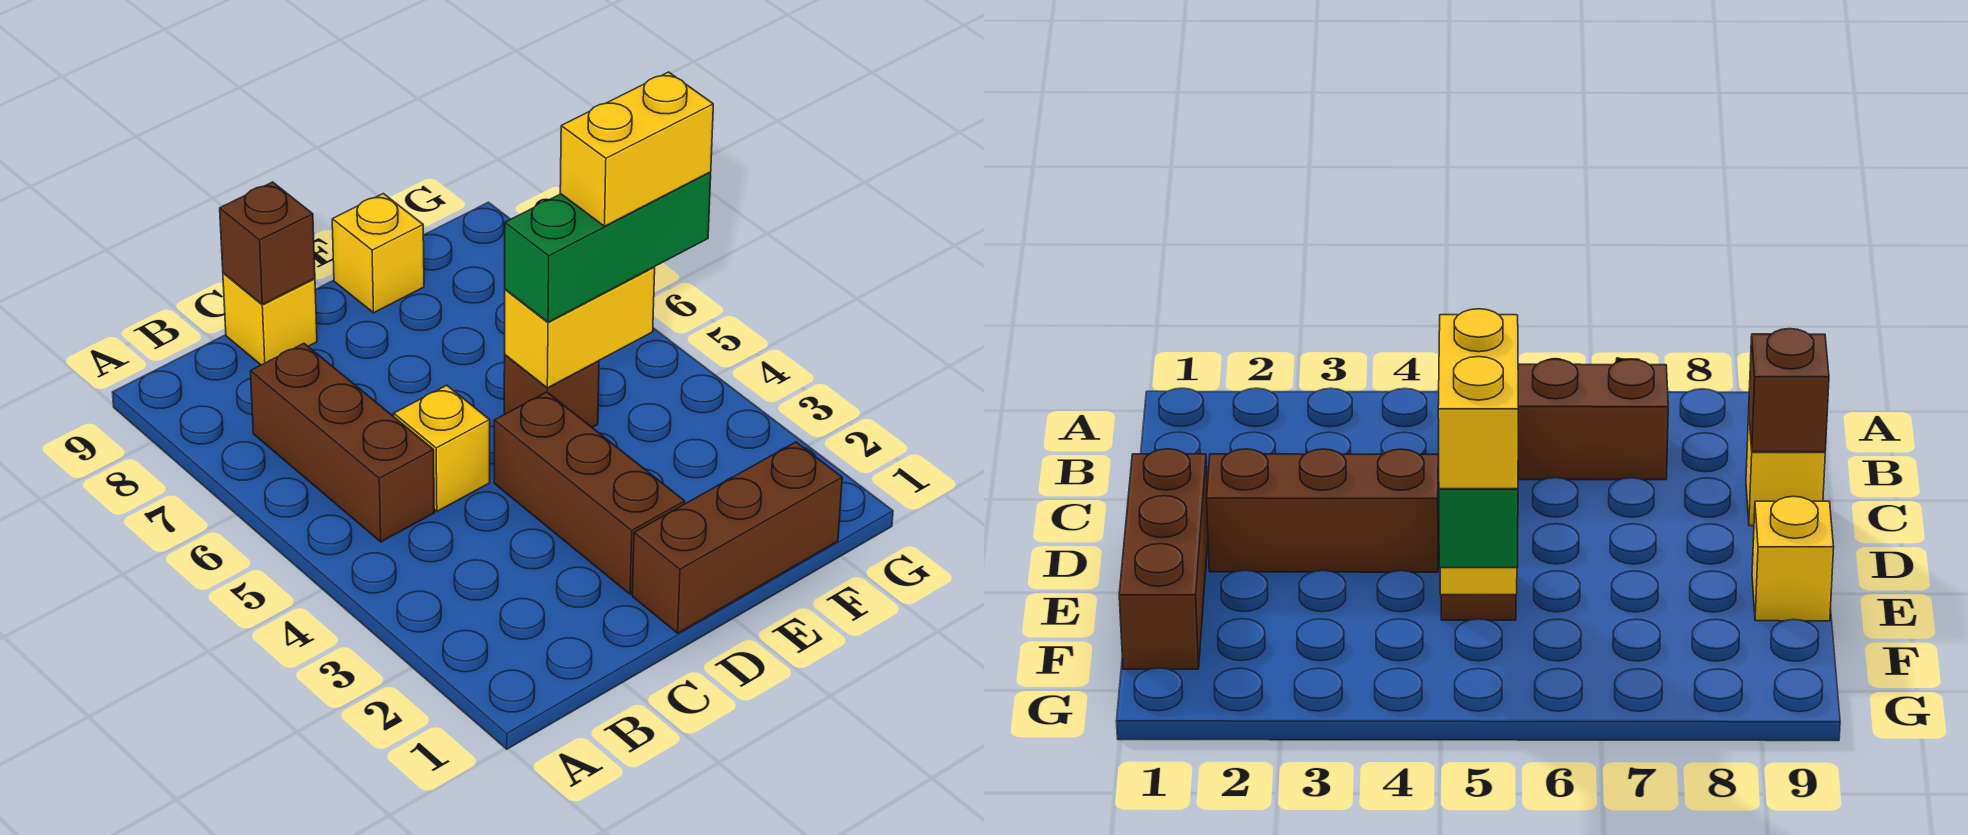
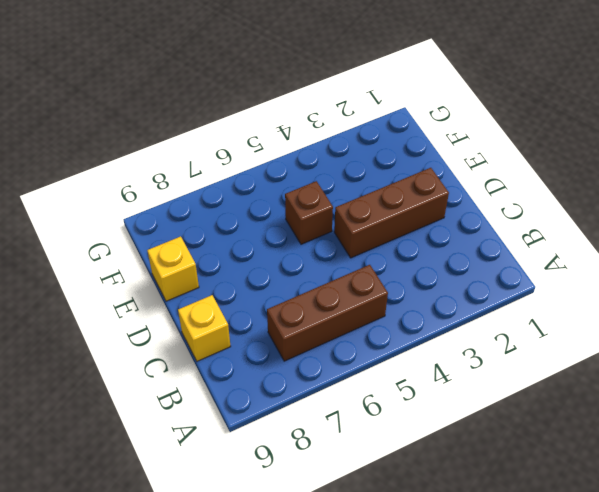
none -> yellow 1x1 brick [394,385,490,511]
none -> brown 1x3 brick [632,442,842,633]

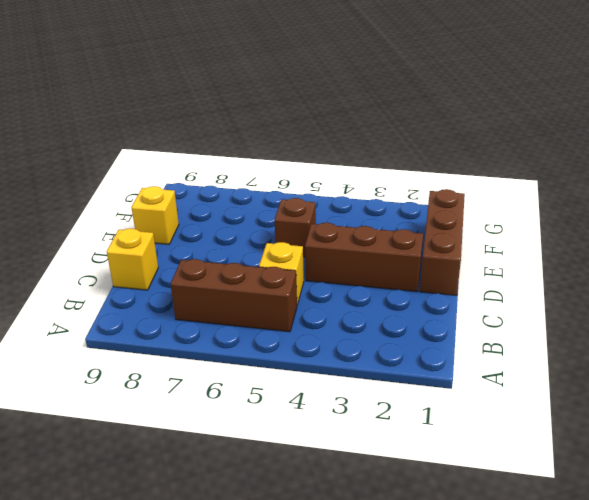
none -> brown 1x1 brick [220,182,315,305]
none -> yellow 1x2 brick [505,267,655,388]

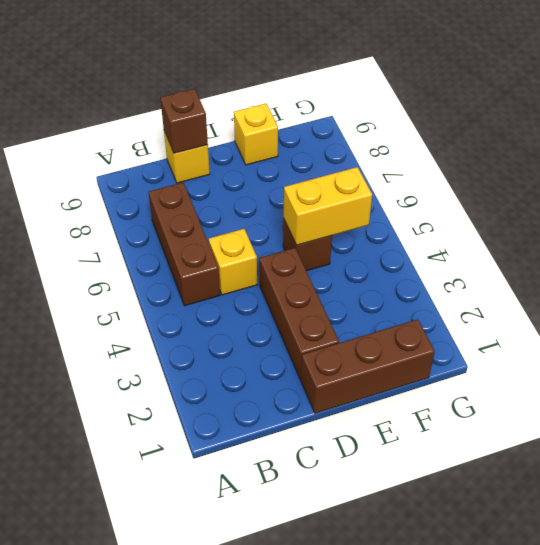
none -> green 1x3 brick [505,172,711,322]
none -> yellow 1x2 brick [560,72,713,226]

